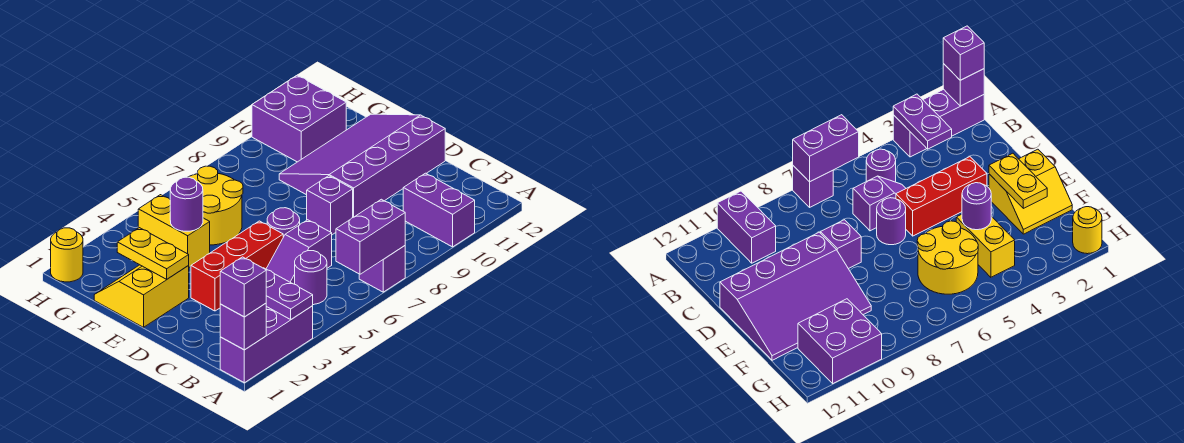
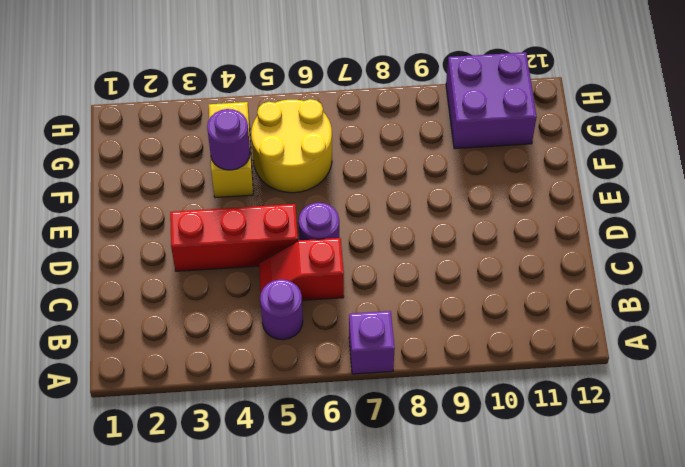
red 1x2 slope [259,238,344,300] -> purple 1x2 slope [266,220,332,284]
none -> purple 1x3 brick [220,306,313,383]
none -> purple 1x2 brick [403,173,475,247]
none -> purple 1x1 brick [307,176,353,235]

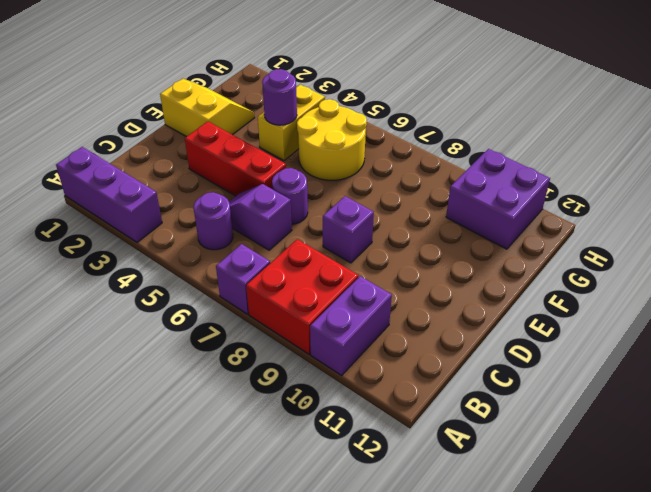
red 2x2 brick [246,239,359,354] -> none
none -> purple 3x4 slope [279,114,445,217]
none -> yellow 1x1 round brick [51,228,83,282]
none -> purple 1x1 brick [220,303,266,350]

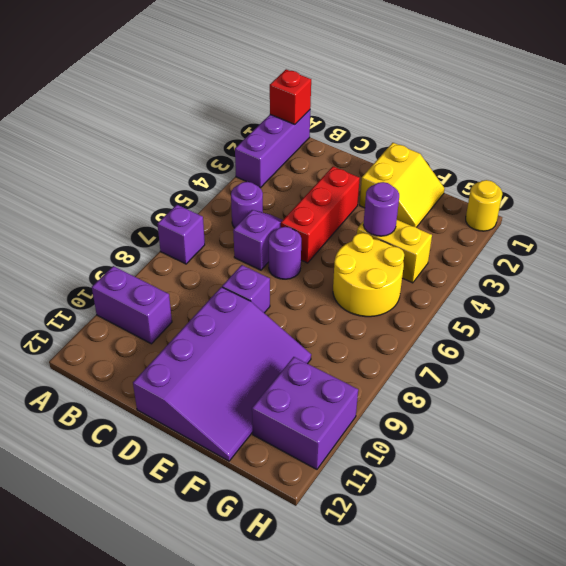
red 1x1 brick [270,69,311,124] -> purple 1x1 brick [220,303,266,350]
none -> purple 1x2 plate [264,268,313,319]
none -> purple 1x2 brick [336,199,405,274]
none -> yellow 1x2 plate [117,228,189,279]

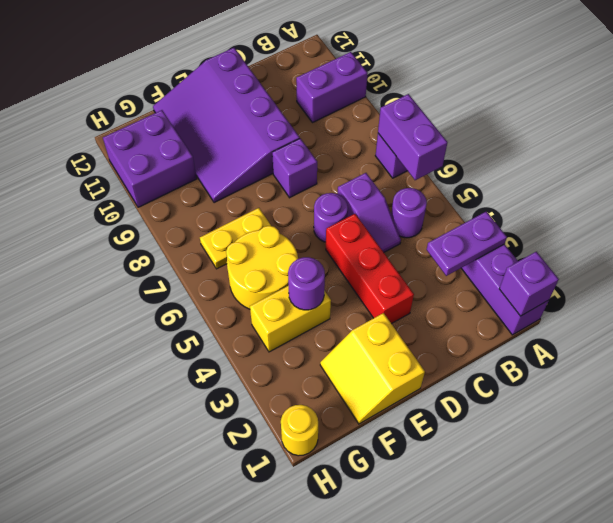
yellow 1x2 plate [200,208,271,269] -> yellow 1x2 plate moved to [117,228,189,279]
none -> purple 1x1 brick [220,257,266,317]

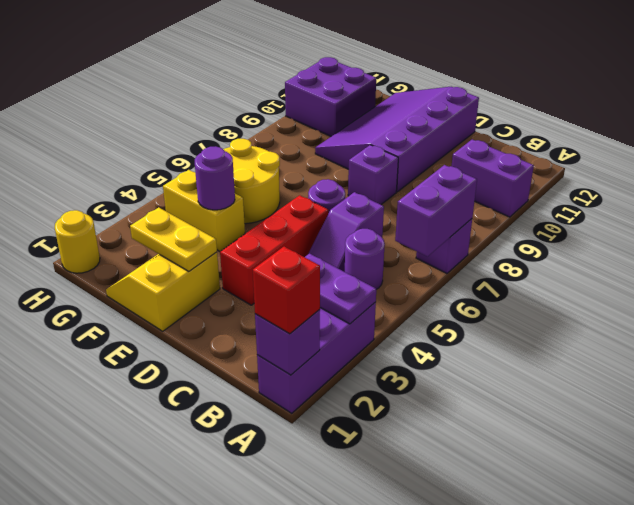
red 1x1 brick [253,247,320,334] -> purple 1x1 brick [220,257,266,317]

